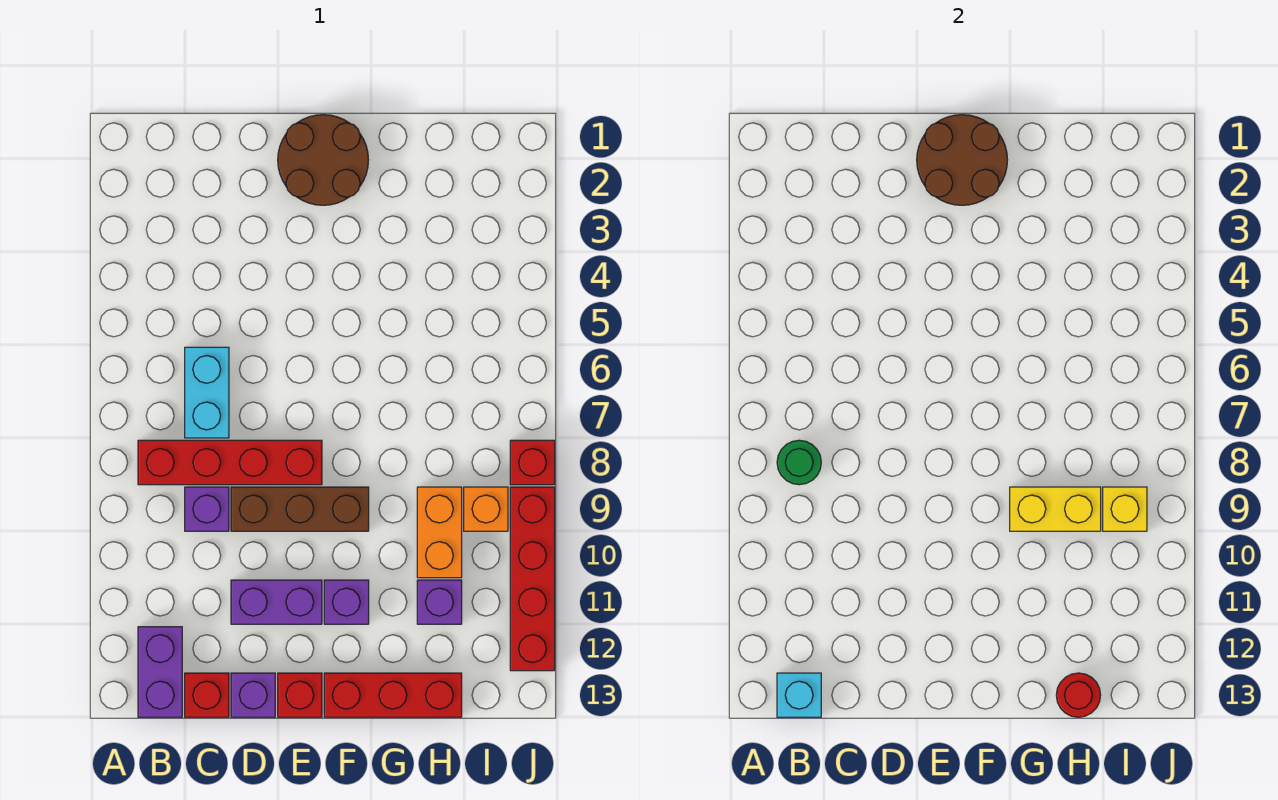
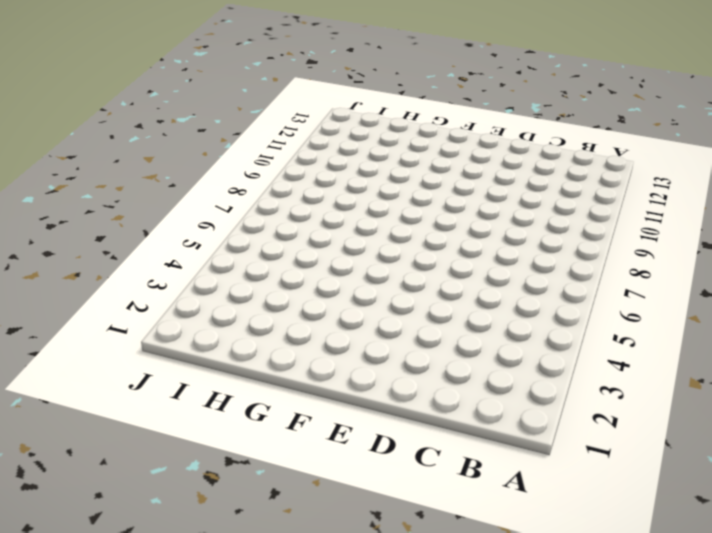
none -> red 1x4 brick [138,440,322,485]
none -> purple 1x2 brick [138,627,182,717]
none -> cyan 1x2 brick [185,347,229,438]

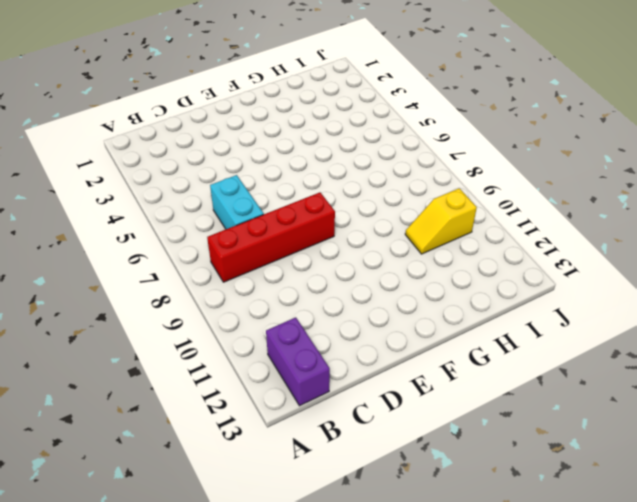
yellow 1x2 slope [405,188,477,254] -> orange 1x2 brick [417,487,462,578]
none -> purple 1x1 brick [185,487,229,531]
none -> red 1x1 brick [185,673,229,717]
none -> brown 1x3 brick [231,487,369,531]

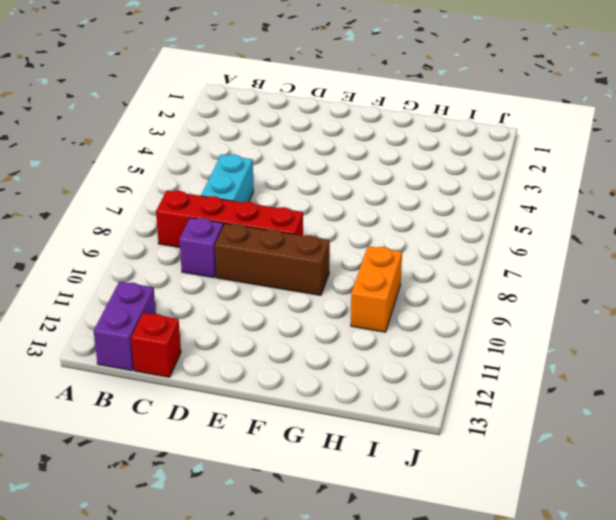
none -> purple 1x2 brick [231,580,322,624]
none -> purple 1x1 brick [231,673,275,717]
none -> brown 2x2 round brick [278,115,368,205]

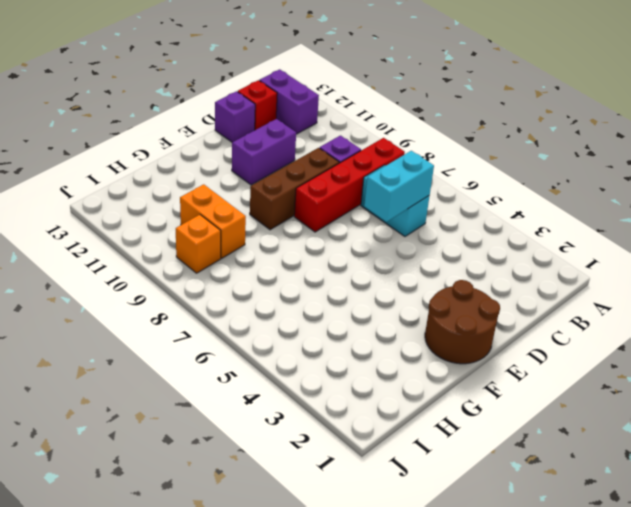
cyan 1x2 brick [364,151,434,222] -> none
none -> red 1x1 brick [278,673,322,717]
none -> purple 1x1 brick [324,580,369,624]
none -> red 1x3 brick [324,673,462,717]

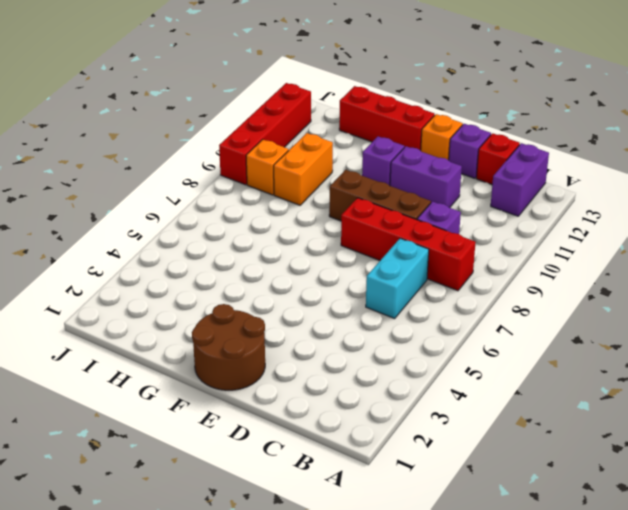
orange 1x1 brick [421,114,463,160] -> red 1x1 brick [278,673,322,717]
none -> purple 1x1 brick [417,580,462,624]
none -> red 1x1 brick [510,440,555,485]
none -> green 1x1 round brick [777,440,821,485]

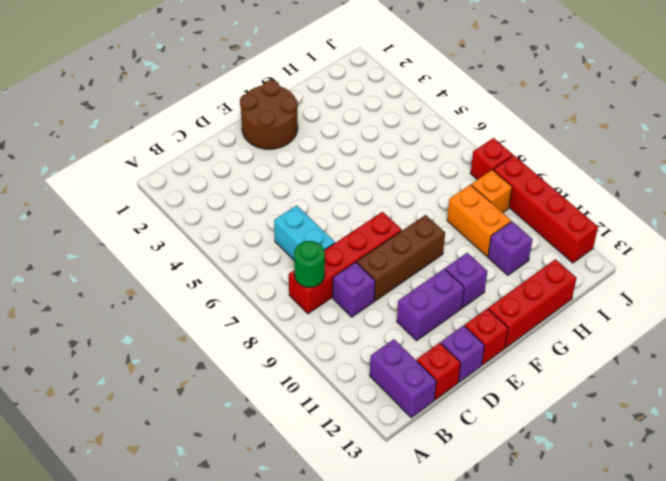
none -> cyan 1x1 brick [777,673,821,717]
none -> brown 2x2 round brick [917,115,1007,205]
none -> yellow 1x2 brick [1010,487,1101,531]

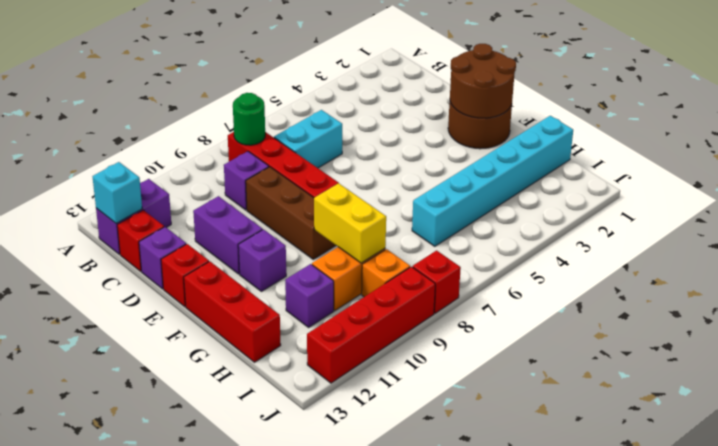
cyan 1x6 brick [412,116,573,246] -> none
none -> red 1x1 round brick [1056,673,1101,717]
none -> yellow 1x1 brick [1103,487,1147,531]

